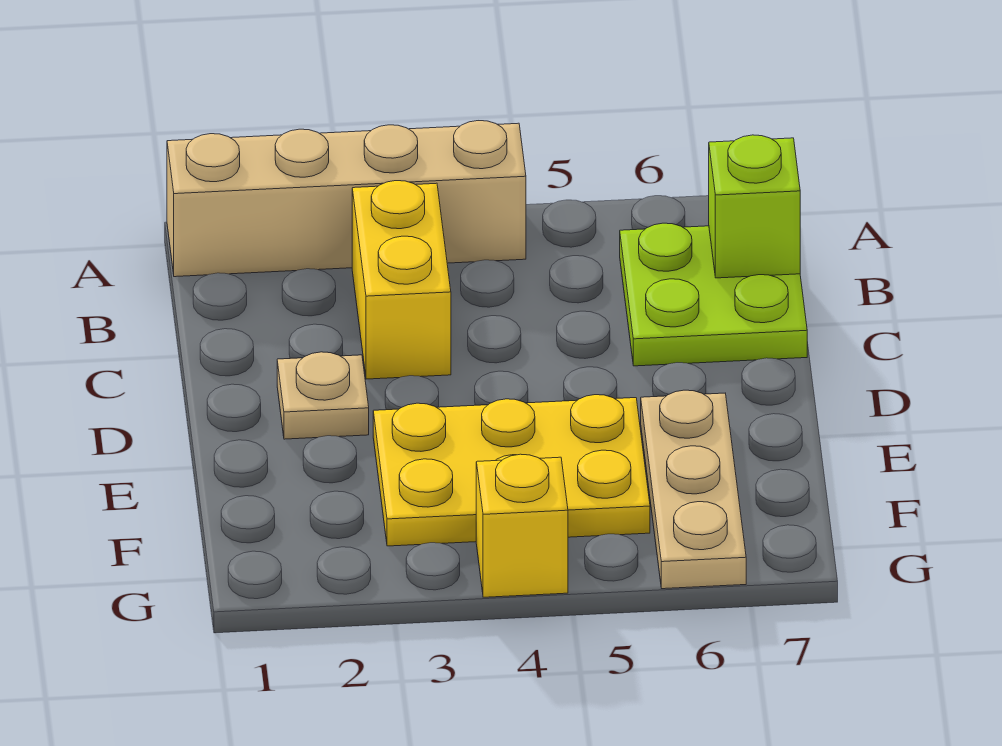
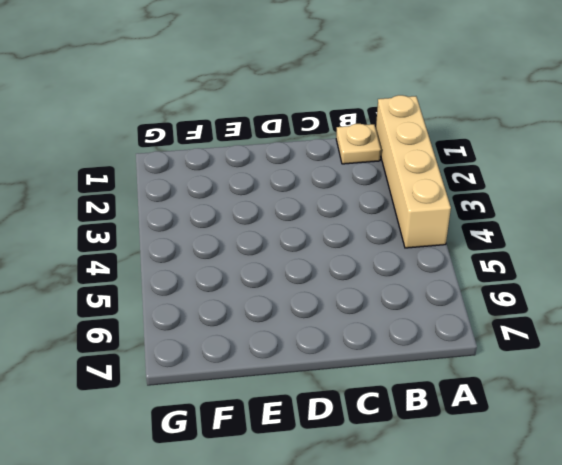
tan 1x1 plate [336,124,381,164] -> tan 1x1 plate moved to [277,352,369,439]
none -> yellow 1x2 brick [352,181,451,379]
none -> lime 2x2 plate [620,223,807,366]

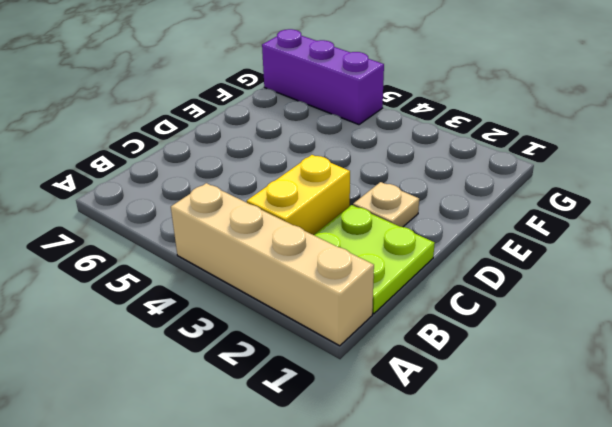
lime 2x2 plate [314,205,435,314] -> lime 2x2 plate moved to [620,223,807,366]
purple 1x3 brick [262,29,384,125] -> tan 1x3 plate [641,390,746,589]
none -> yellow 2x3 plate [373,395,650,546]
none -> yellow 1x1 brick [476,454,568,597]

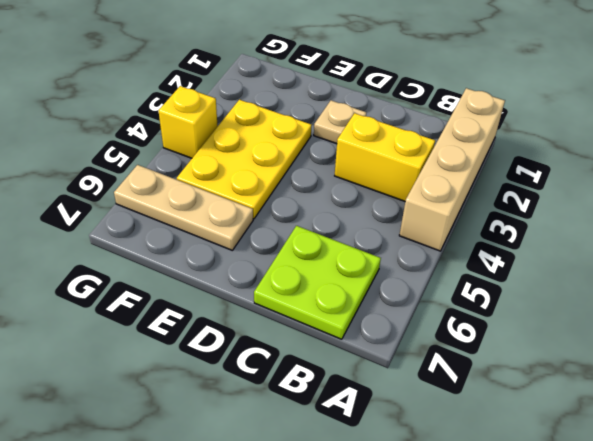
none -> lime 1x1 brick [709,135,800,278]

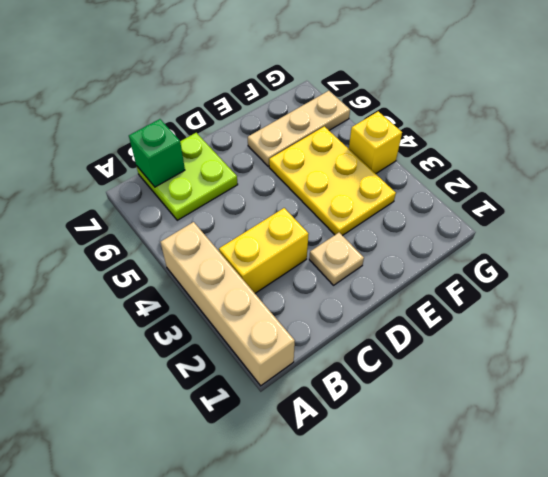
green 1x1 brick [129,119,185,187] -> lime 1x1 brick [709,135,800,278]

